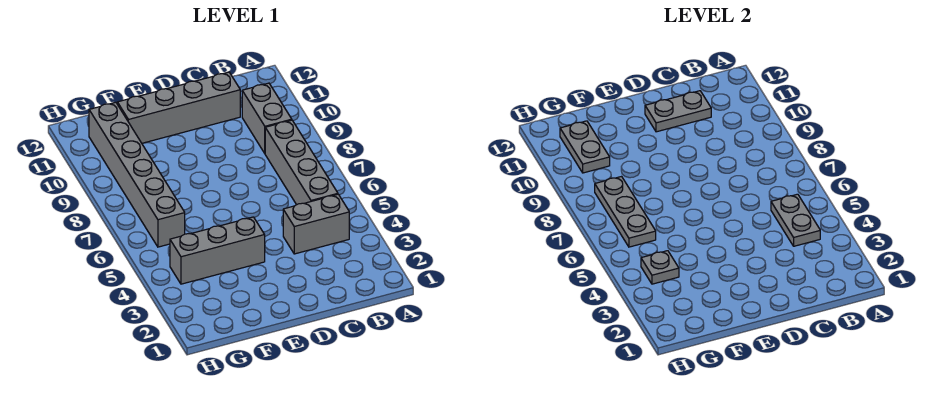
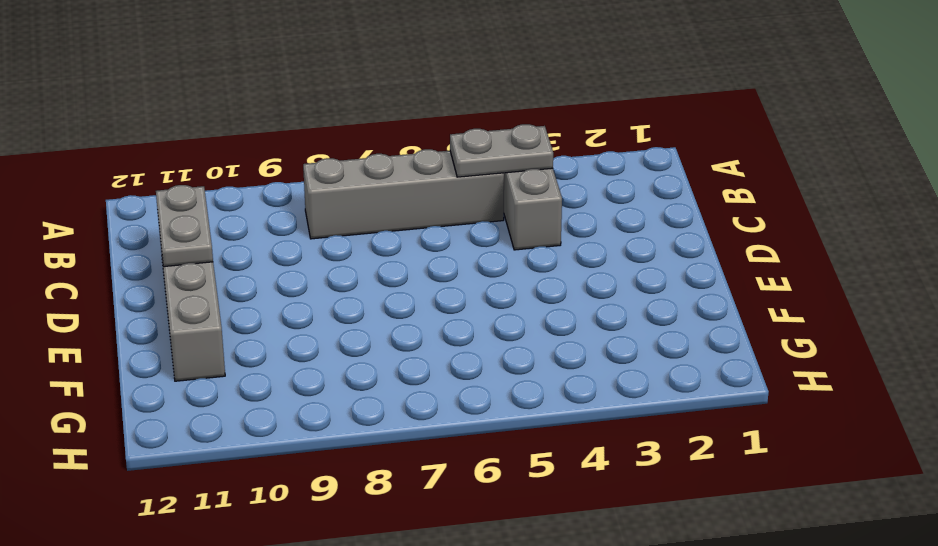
none -> grey 1x2 brick [242,83,292,153]
none -> grey 1x3 brick [170,217,265,284]

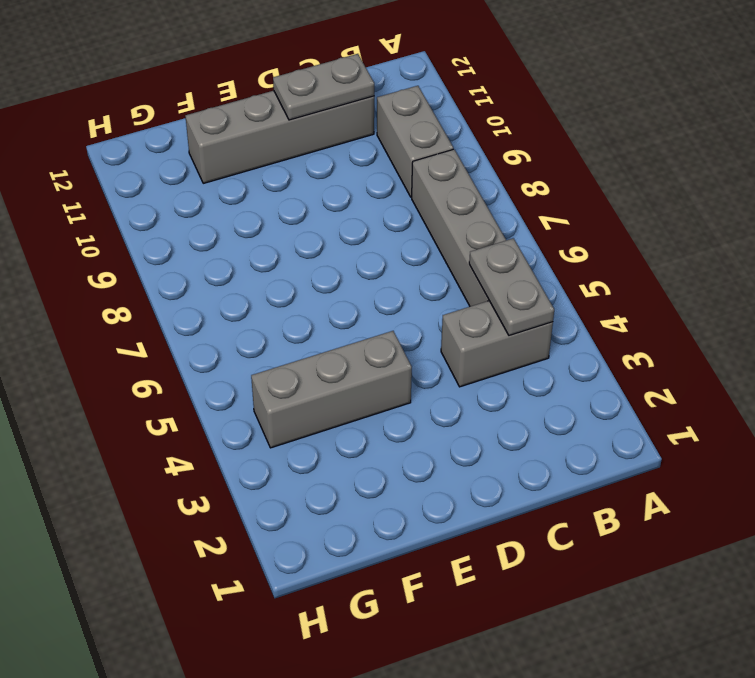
none -> grey 1x6 brick [89,102,185,247]
none -> grey 1x1 plate [641,251,679,284]

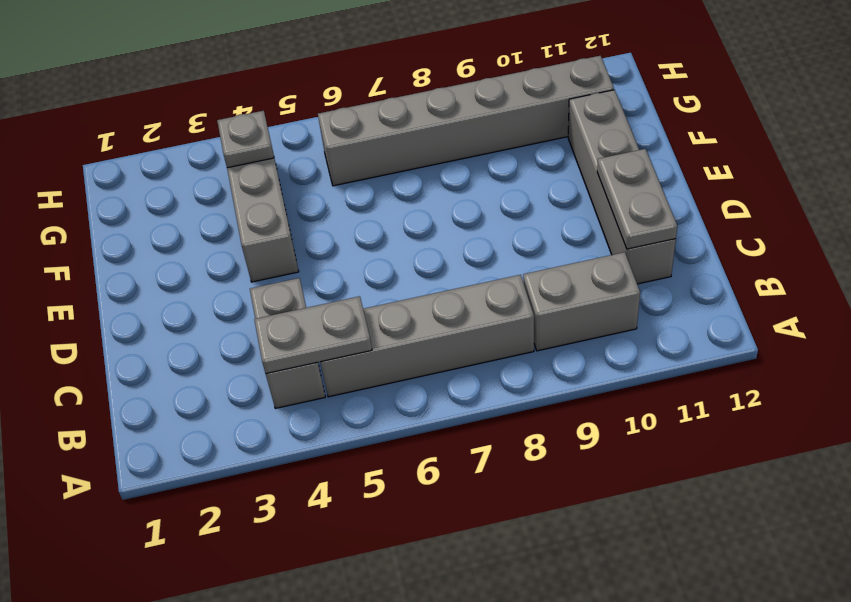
none -> grey 1x3 plate [595,177,656,247]
none -> grey 1x2 plate [560,121,610,173]

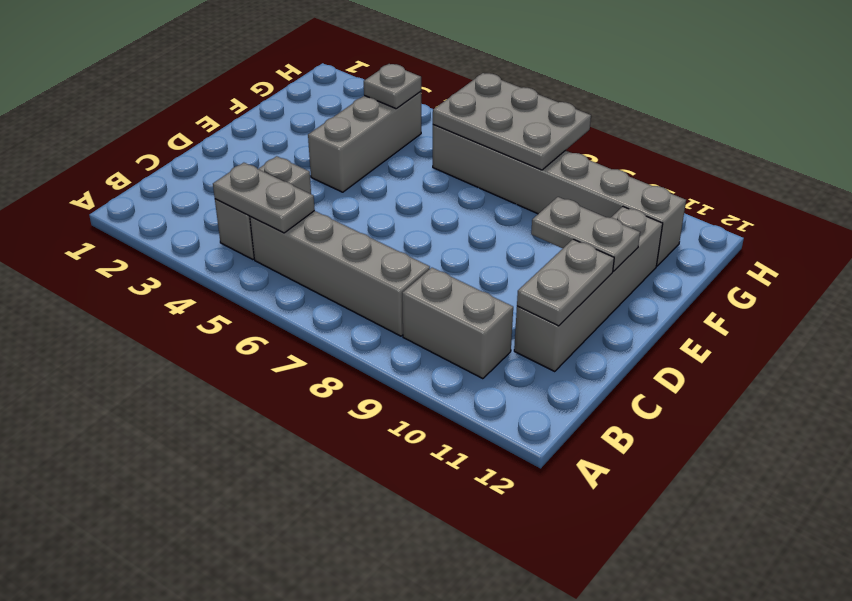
grey 1x2 plate [531,197,640,271] -> grey 1x2 plate moved to [560,121,610,173]
grey 2x3 plate [433,73,591,170] -> grey 1x3 plate [595,177,656,247]

